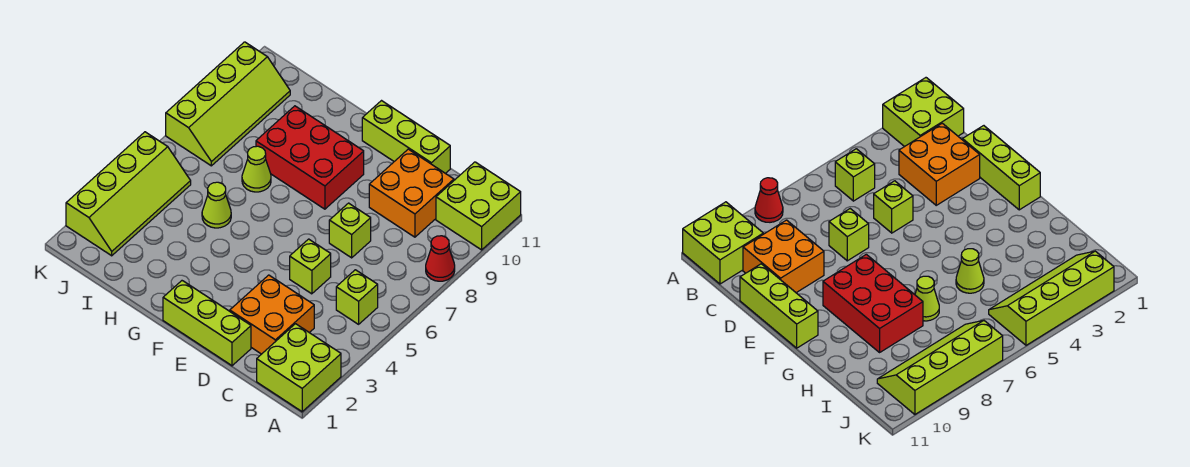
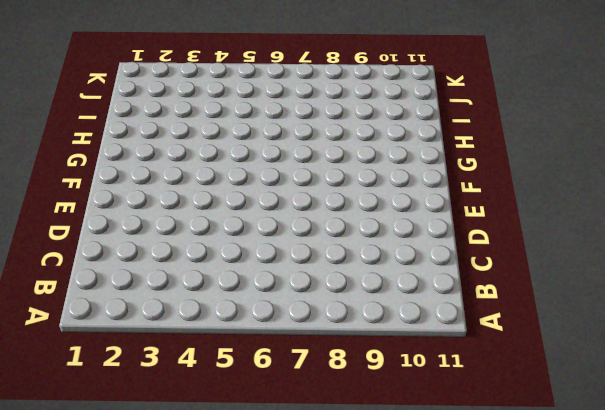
none -> lime 2x2 brick [257,324,341,412]
none -> red 1x1 cone [426,236,455,281]
none -> lime 2x2 brick [436,162,521,250]

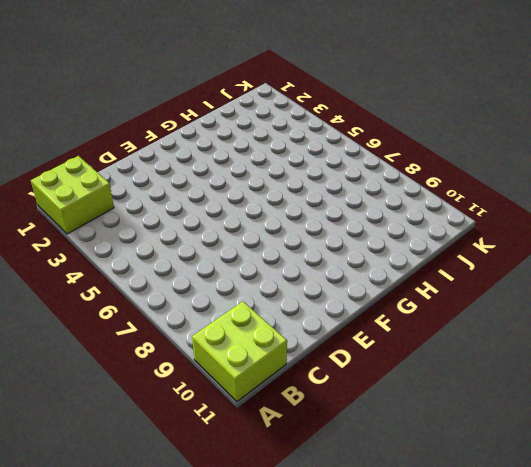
none -> red 1x1 cone [426,236,455,281]
none -> lime 1x1 brick [336,270,378,324]
none -> orange 2x2 brick [230,275,314,354]

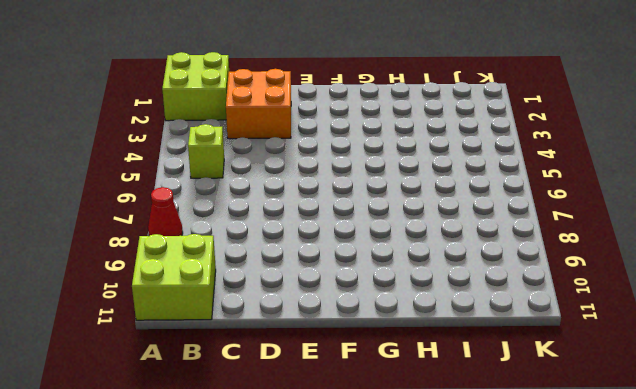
none -> orange 2x2 brick [369,149,454,237]
none -> lime 1x3 brick [163,281,251,366]
none -> lime 1x1 brick [290,239,331,294]

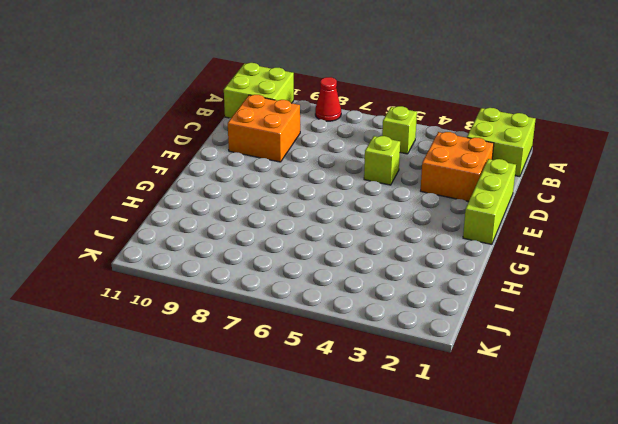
none -> lime 1x1 brick [329,203,371,258]
none -> lime 1x3 brick [362,101,450,173]
none -> red 2x3 brick [256,106,364,209]

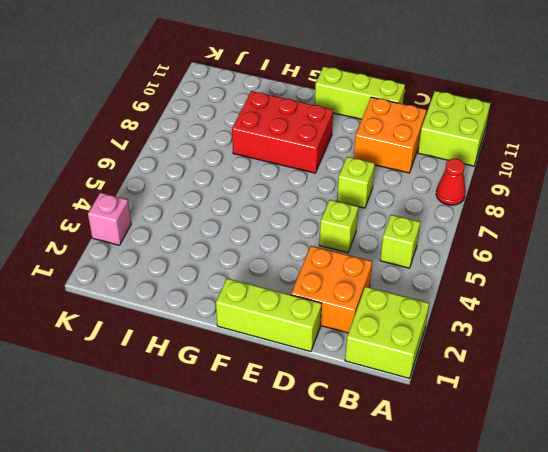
pink 1x1 brick [88,193,131,245] -> lime 2x4 slope [66,132,191,256]
none -> lime 1x1 cone [202,182,231,228]
none -> lime 1x1 cone [242,146,271,192]
none -> lime 2x4 slope [166,42,290,166]

